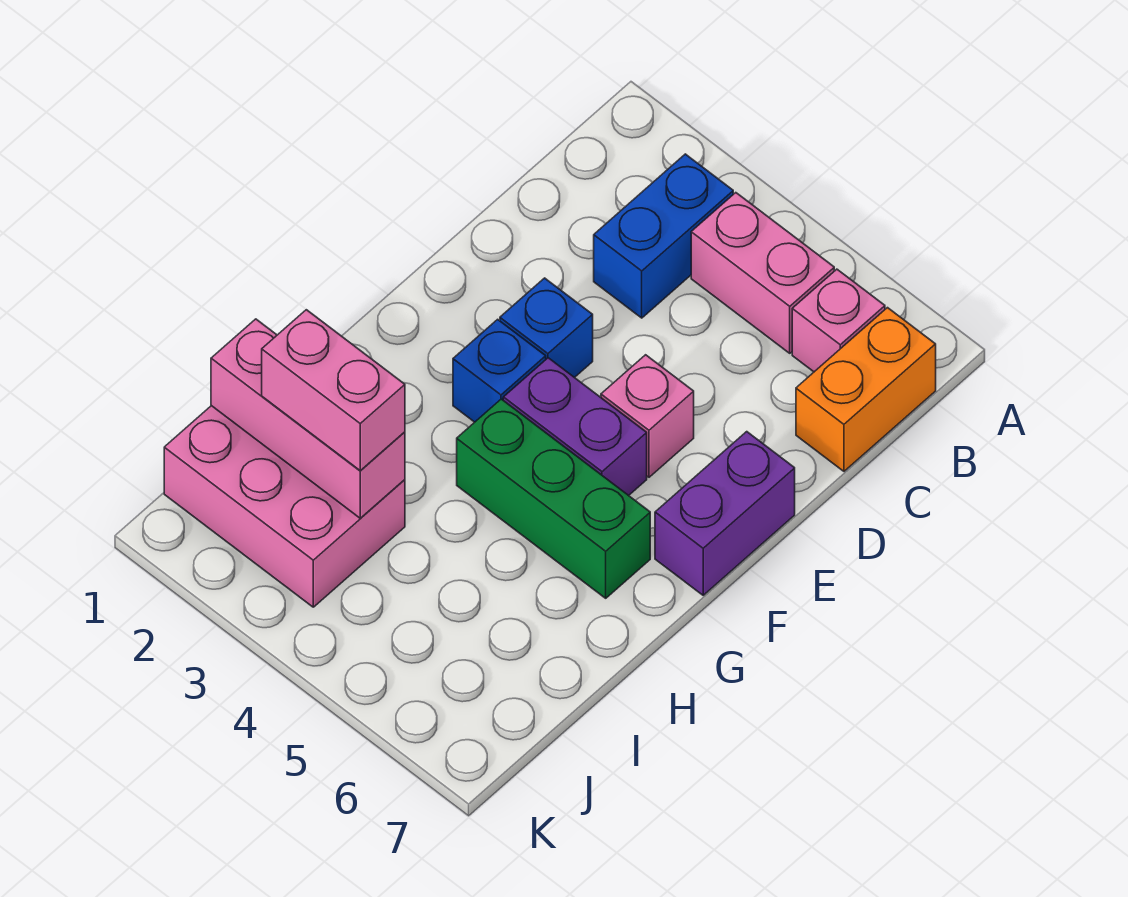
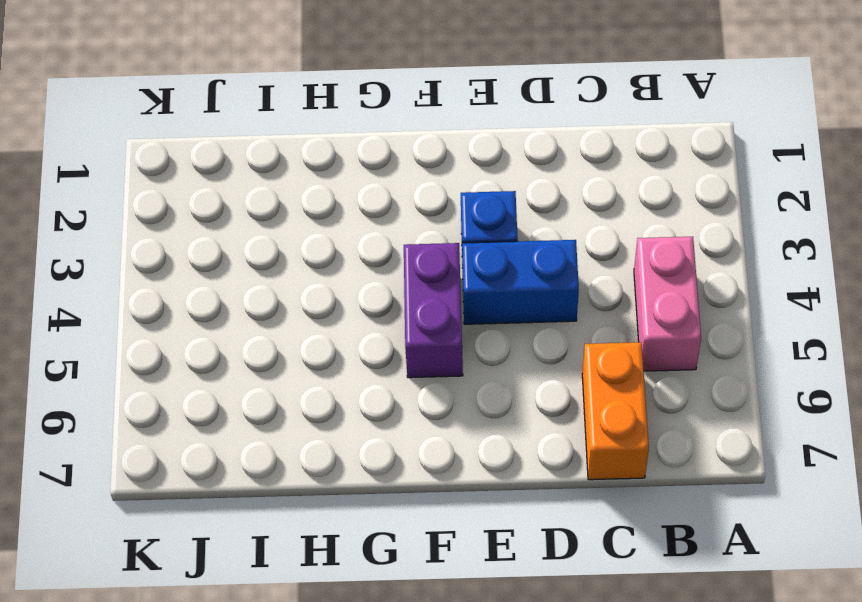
orange 1x2 brick [582,342,649,480] -> orange 1x2 brick turned to [796,308,936,471]
blue 1x2 brick [462,240,579,324] -> blue 1x2 brick moved to [594,154,733,318]
none -> pink 1x1 brick [792,269,885,372]
none -> pink 1x1 brick [601,355,694,477]
none -> purple 1x2 brick [655,432,795,595]

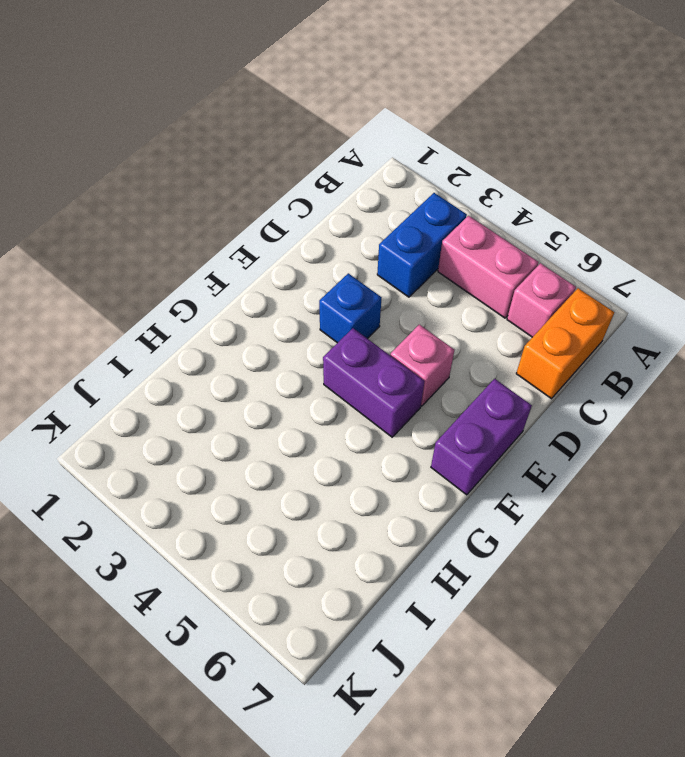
none -> blue 1x1 brick [453,319,546,422]
none -> green 1x3 brick [457,399,650,598]
none -> pink 2x3 brick [164,406,405,607]

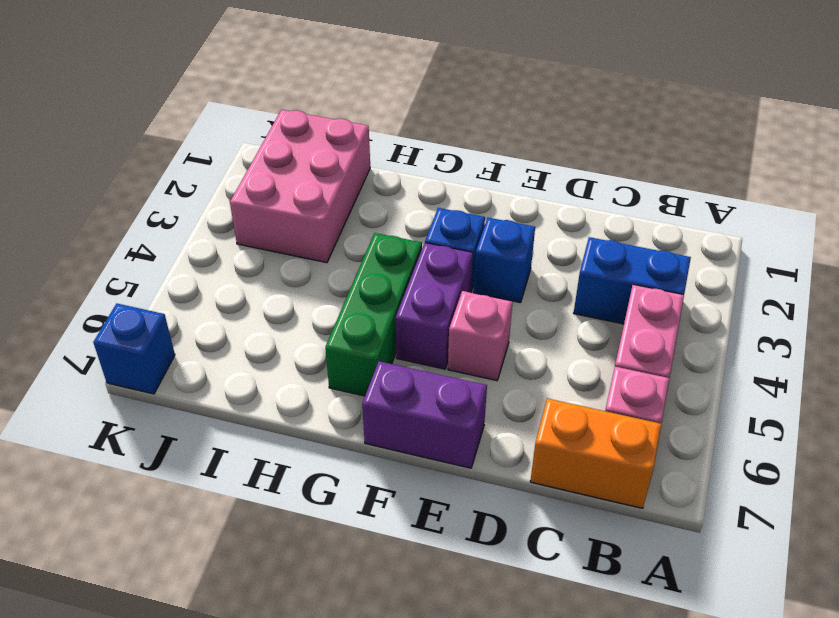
blue 1x1 brick [93,304,175,394] -> none
none -> pink 1x3 brick [211,319,405,518]
none -> pink 1x2 brick [262,310,405,470]

